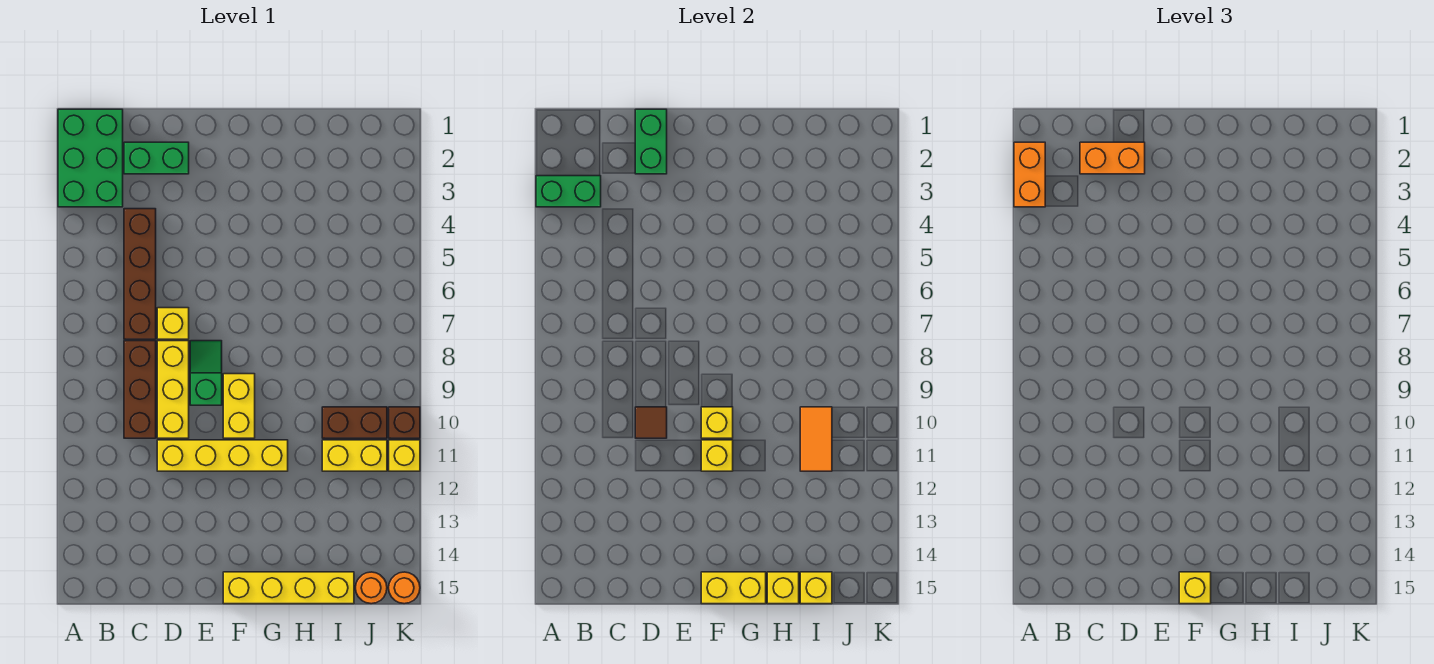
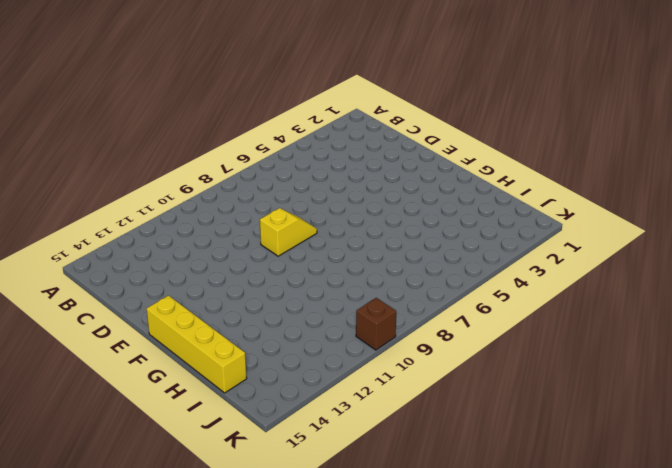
yellow 1x2 slope [260,208,317,256] -> green 1x2 slope [190,341,222,405]
none -> green 2x3 brick [58,109,123,207]
none -> green 1x2 brick [124,142,189,174]
none -> brown 1x4 brick [124,209,156,339]

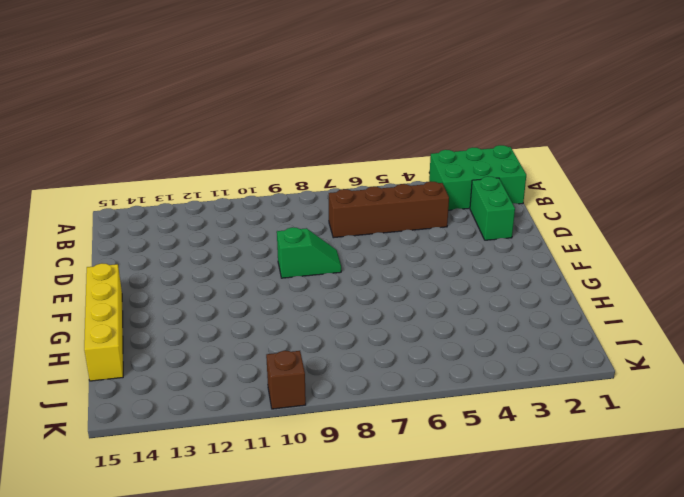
none -> brown 1x3 brick [124,341,156,438]
none -> yellow 1x1 brick [157,308,189,339]
none -> yellow 1x3 brick [157,341,189,438]

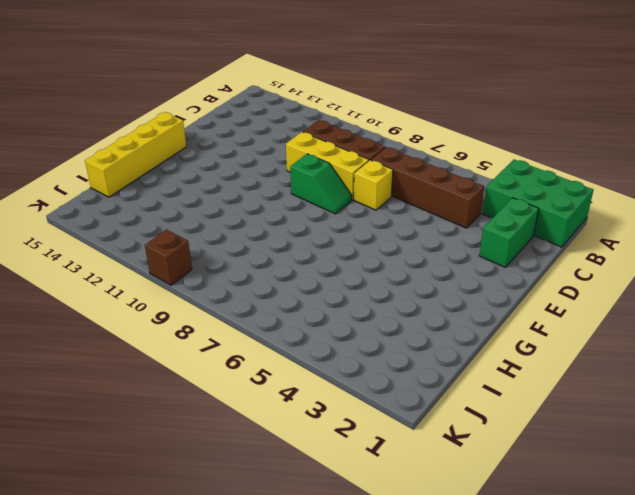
none -> yellow 1x4 brick [157,440,288,471]
none -> yellow 1x2 brick [223,374,255,438]
none -> brown 1x2 brick [322,407,387,438]

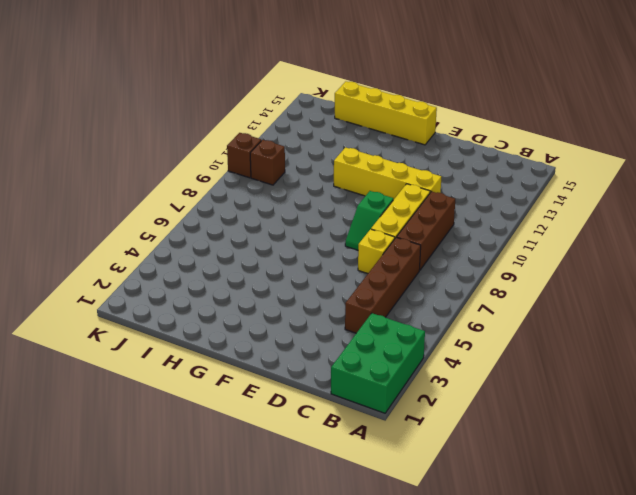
brown 1x1 brick [250,140,285,185] -> brown 1x2 brick [322,407,387,438]
none -> green 1x2 brick [124,142,189,174]
none -> yellow 1x2 brick [223,374,255,438]
none -> yellow 1x2 brick [322,440,387,471]

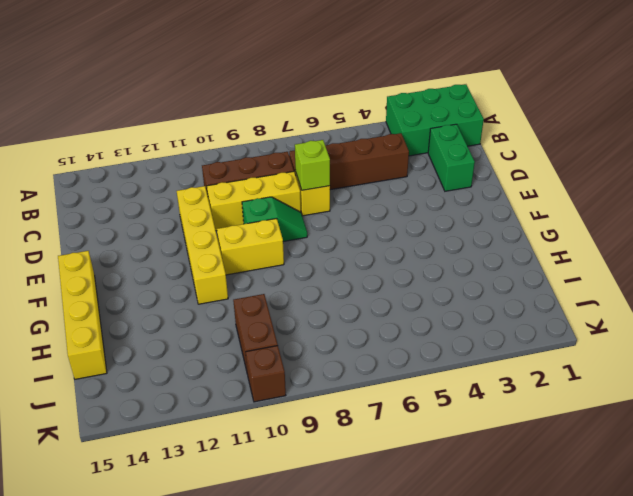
lime 1x1 brick [295,140,330,190] -> none
none -> yellow 1x2 brick [322,440,387,471]
none -> orange 1x1 round brick [356,572,387,604]
none -> yellow 1x1 brick [389,440,420,471]

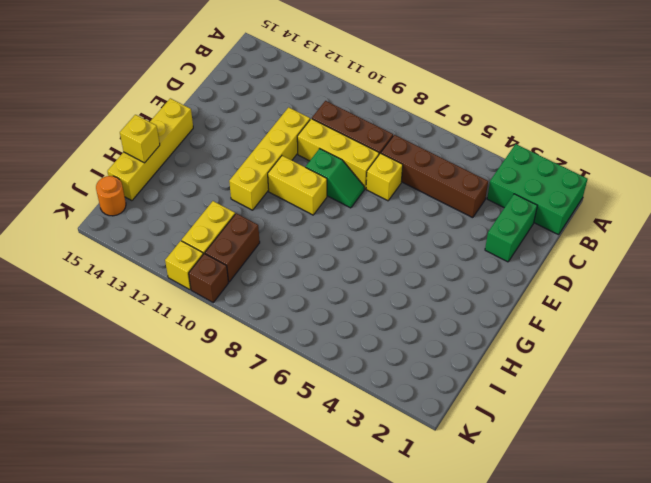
none -> orange 1x1 round brick [389,572,420,604]
none -> green 1x2 brick [536,176,601,207]
none -> green 1x2 brick [635,109,667,174]

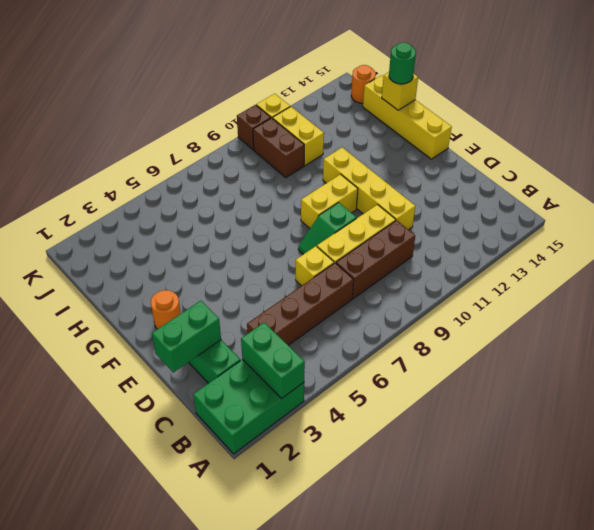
orange 1x1 round brick [151,290,181,329] -> orange 1x1 round brick moved to [389,572,420,604]
green 1x1 round brick [389,42,416,84] -> none
none -> brown 1x1 tile [635,407,667,438]
none -> yellow 1x1 brick [701,407,733,438]
none -> yellow 1x1 brick [701,440,733,471]

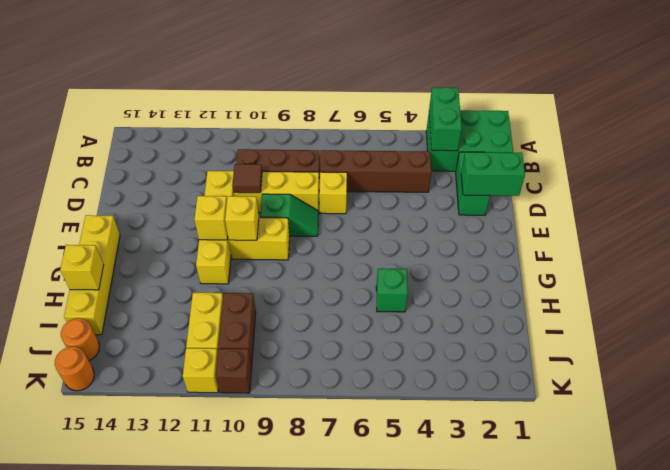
green 1x1 brick [376,269,408,312] -> none
none -> yellow 1x2 brick [701,572,766,604]
none -> orange 1x2 tile [800,407,832,471]
none -> yellow 1x1 brick [800,572,832,604]

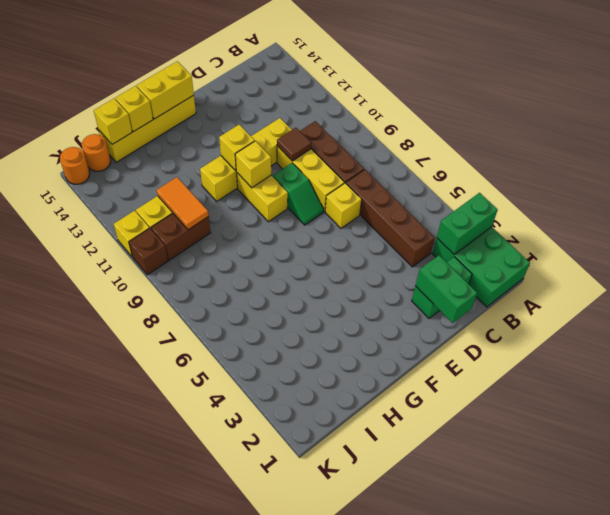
none -> orange 1x2 brick [1014,142,1045,207]
none -> orange 1x2 brick [1080,142,1145,174]
none -> yellow 1x1 brick [1179,572,1211,604]

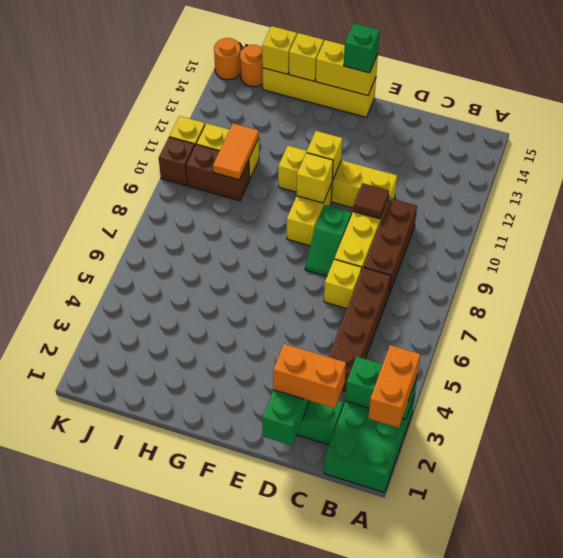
green 1x1 brick [344,23,380,73] -> yellow 1x1 brick [1179,572,1211,604]

